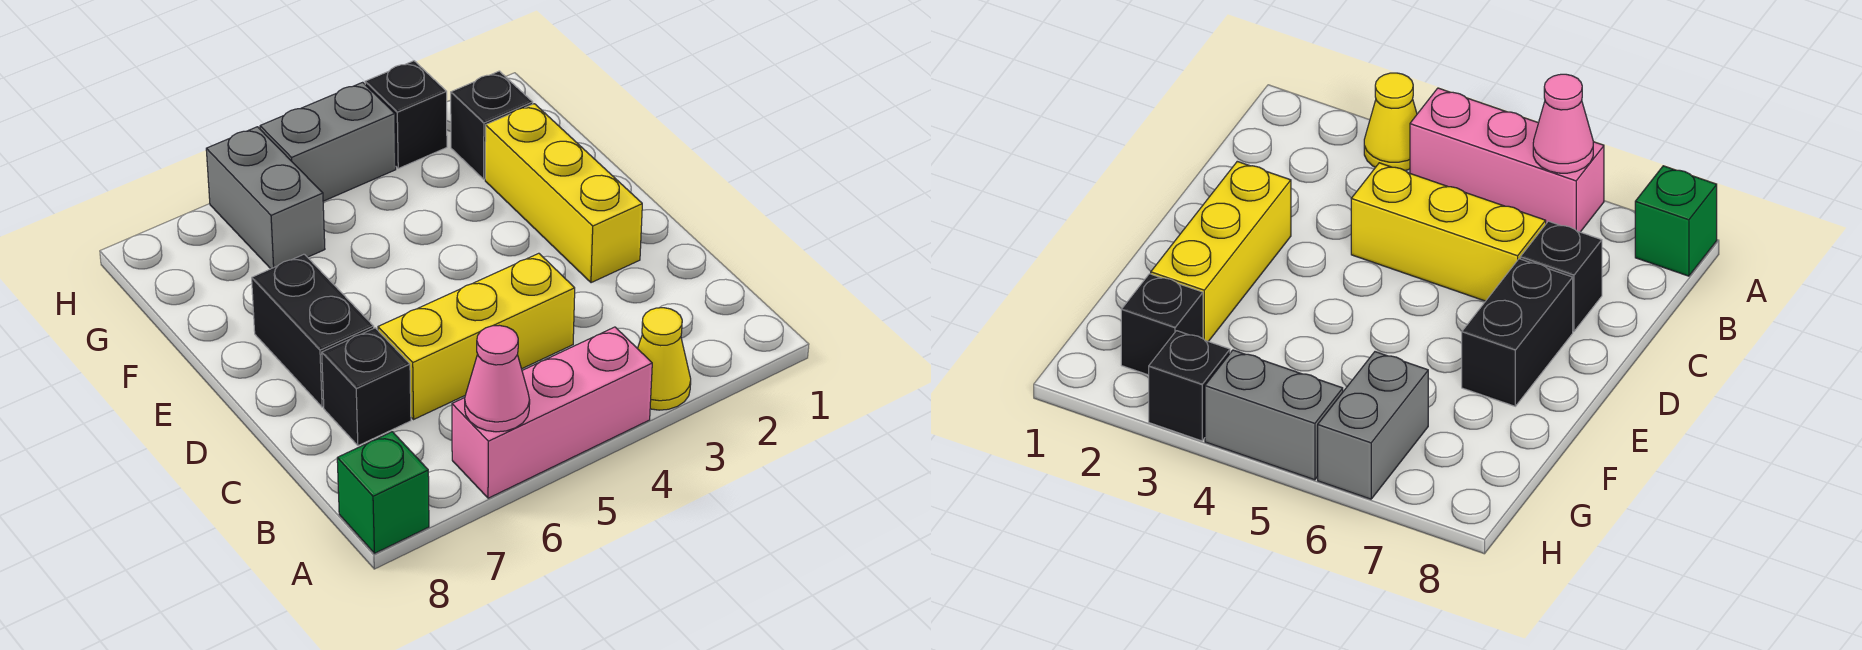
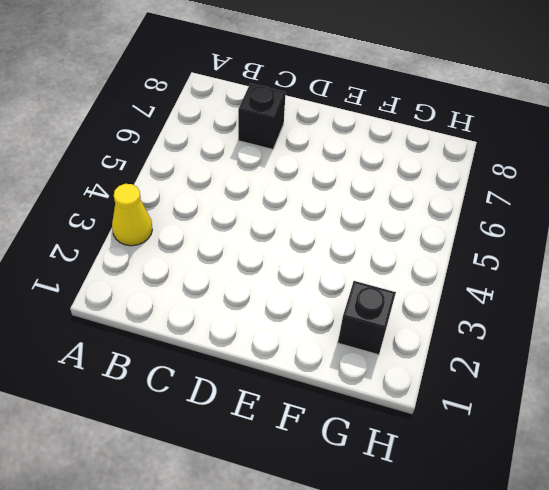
none -> pink 1x3 brick [452,327,652,498]
none -> green 1x1 brick [337,432,429,553]
none -> yellow 1x3 brick [378,253,575,419]

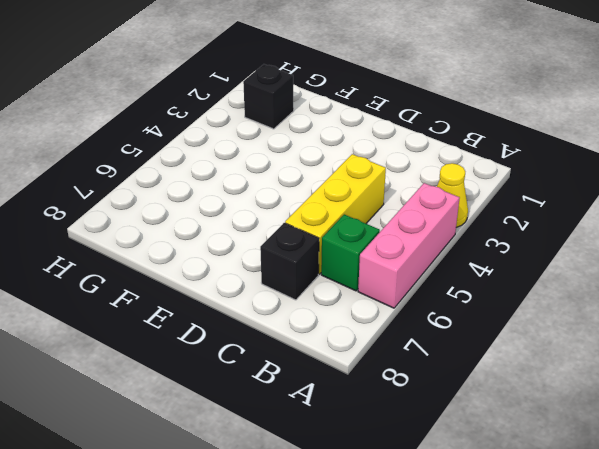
green 1x1 brick [321,214,380,291] -> green 1x1 brick moved to [337,432,429,553]
none -> yellow 1x3 brick [485,104,642,283]
none -> black 1x2 brick [252,254,374,407]
none -> grey 1x2 brick [206,127,325,269]

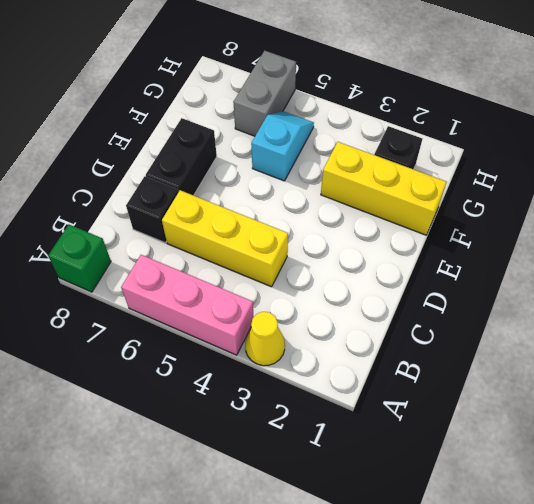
yellow 1x3 brick [321,142,447,235] -> yellow 1x3 brick turned to [485,104,642,283]
cyan 1x2 slope [251,111,314,181] -> none
none -> black 1x1 brick [365,61,447,168]
none -> grey 1x2 brick [260,82,396,201]
none -> pink 1x1 cone [465,325,530,432]

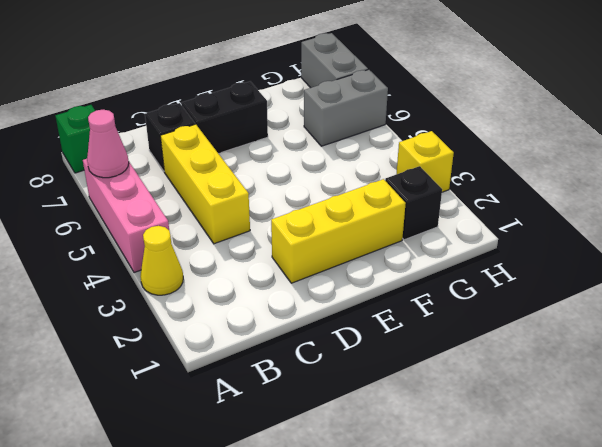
yellow 1x1 brick [397,131,454,192] -> black 1x1 brick [365,61,447,168]
grey 1x2 brick [301,33,368,88] -> grey 1x2 brick moved to [260,82,396,201]

